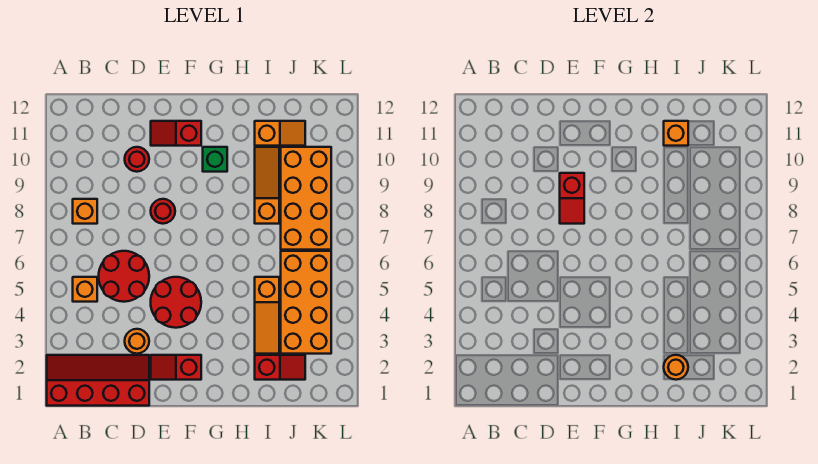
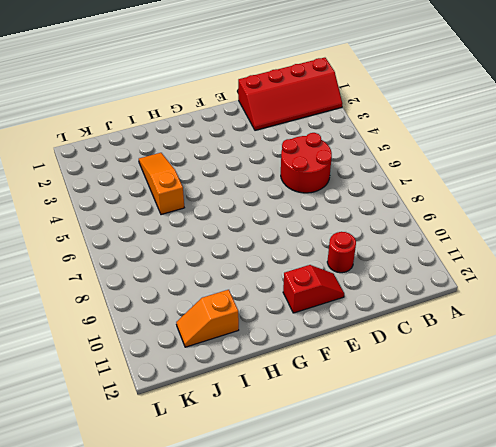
none -> orange 1x1 brick [73,277,97,302]
none -> orange 1x1 brick [73,199,97,224]
none -> orange 1x1 round brick [125,329,149,354]

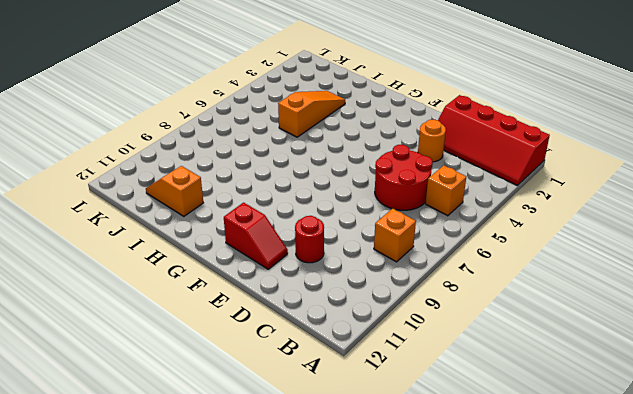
none -> red 1x2 slope [151,355,201,380]
none -> red 2x2 round brick [151,277,201,328]
none -> red 1x1 round brick [151,199,175,224]

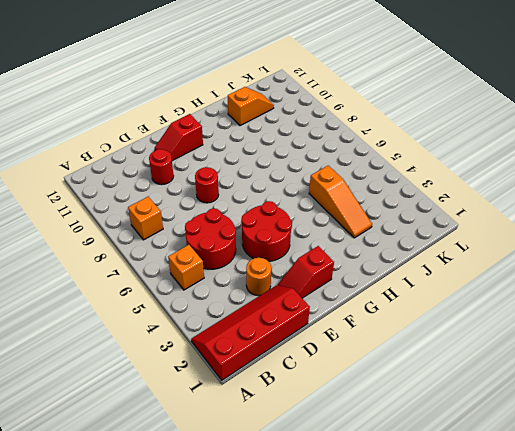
none -> green 1x1 brick [203,147,227,172]
none -> red 1x2 slope [255,355,305,380]
none -> orange 1x3 slope [255,147,279,224]

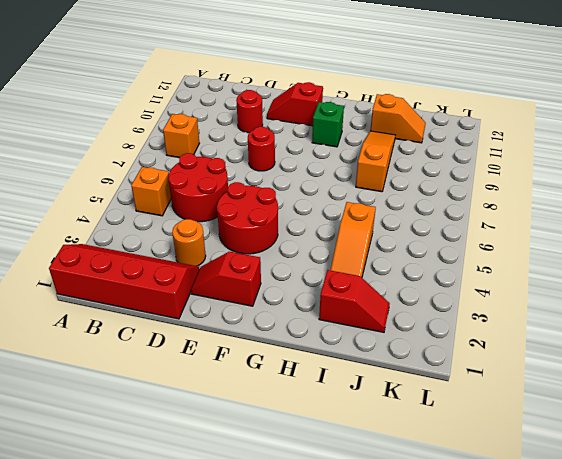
none -> orange 2x4 brick [281,251,331,354]
none -> orange 2x4 brick [281,147,331,250]
none -> red 1x2 slope [560,173,584,224]

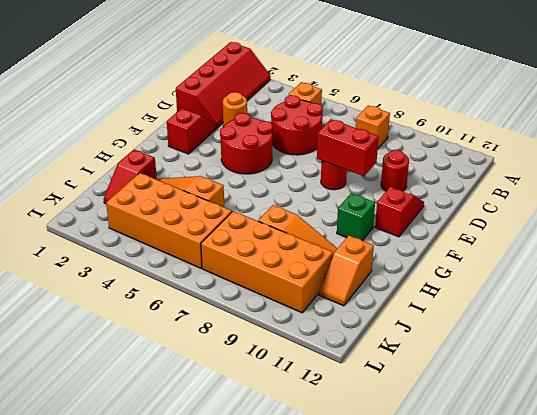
red 1x2 brick [317,119,379,176] -> red 1x2 slope [560,173,584,224]
none -> orange 1x1 round brick [664,355,688,380]
none -> orange 1x1 brick [664,121,688,146]

